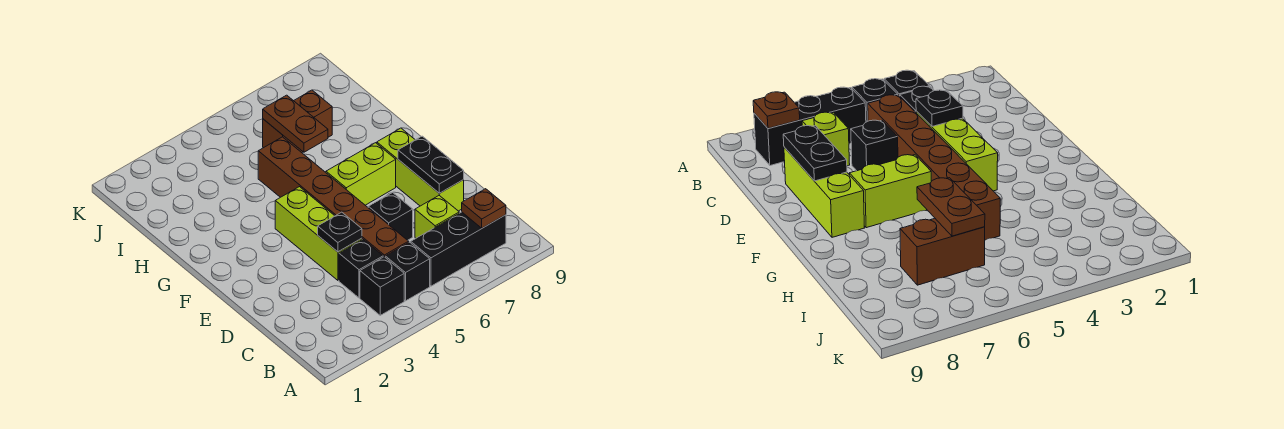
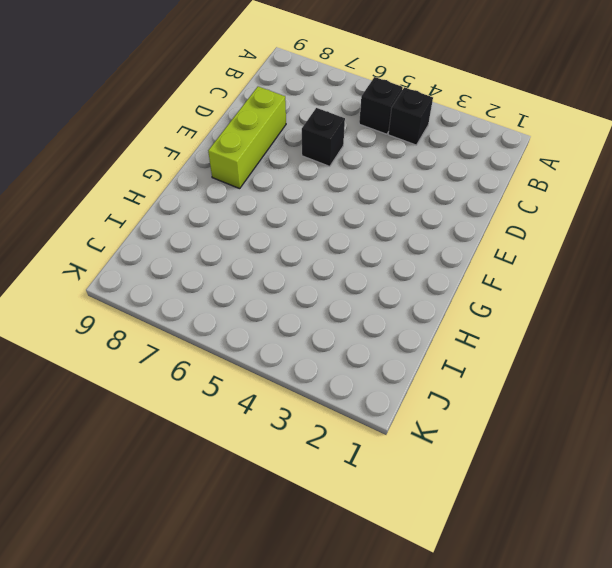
none -> black 1x3 brick [411,212,506,286]
none -> black 1x1 brick [339,239,383,298]
none -> brown 1x6 brick [258,137,409,257]

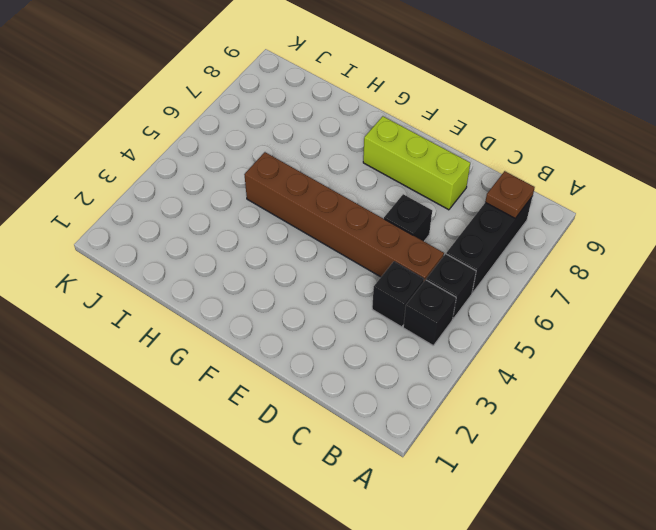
none -> lime 1x1 brick [415,196,459,238]
none -> lime 1x3 brick [275,187,362,280]
none -> lime 1x2 brick [326,143,396,205]

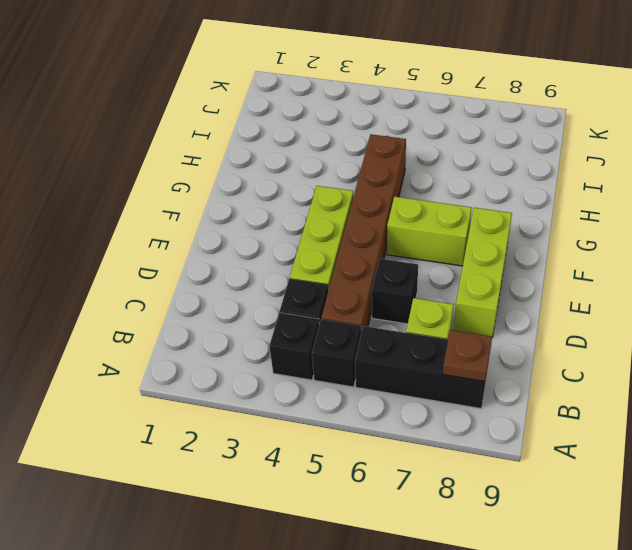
none -> brown 1x2 brick [263,90,332,153]
none -> black 1x1 plate [318,212,362,252]
none -> black 1x2 plate [398,136,464,193]

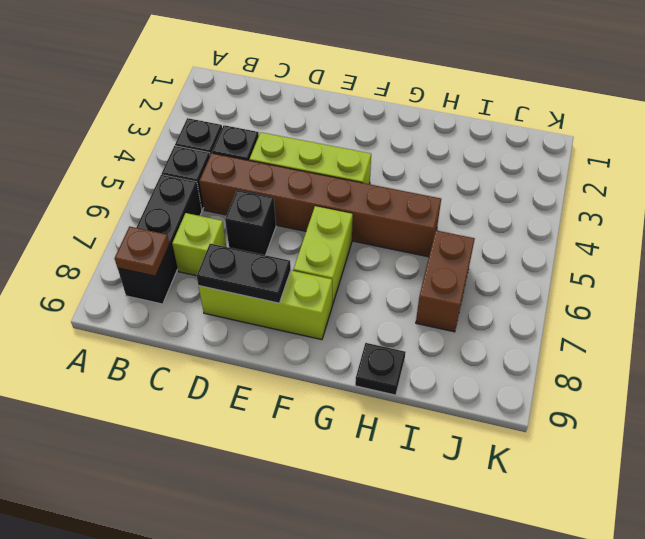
black 1x1 plate [355,343,405,395] -> black 1x1 plate moved to [318,212,362,252]
none -> brown 1x2 plate [263,95,328,152]

